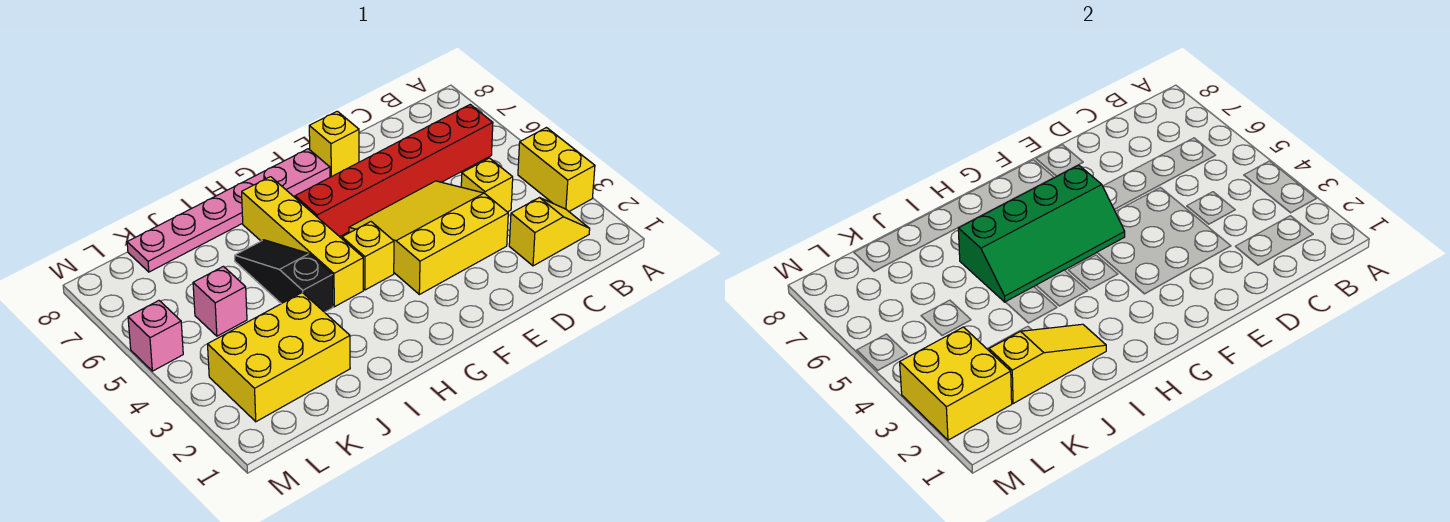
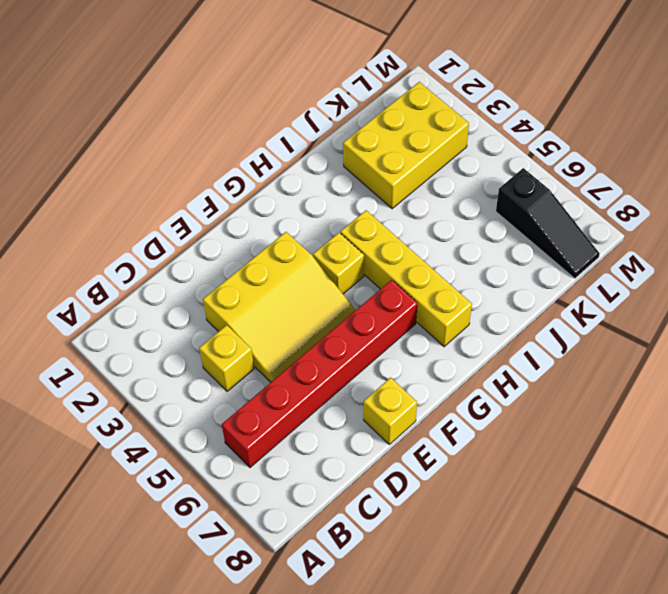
black 1x3 slope [496,168,600,278] -> black 1x3 slope moved to [235,240,333,312]
none -> yellow 1x2 brick [518,128,595,211]
none -> yellow 1x2 slope [509,198,590,266]
none -> pink 1x6 plate [127,149,330,272]

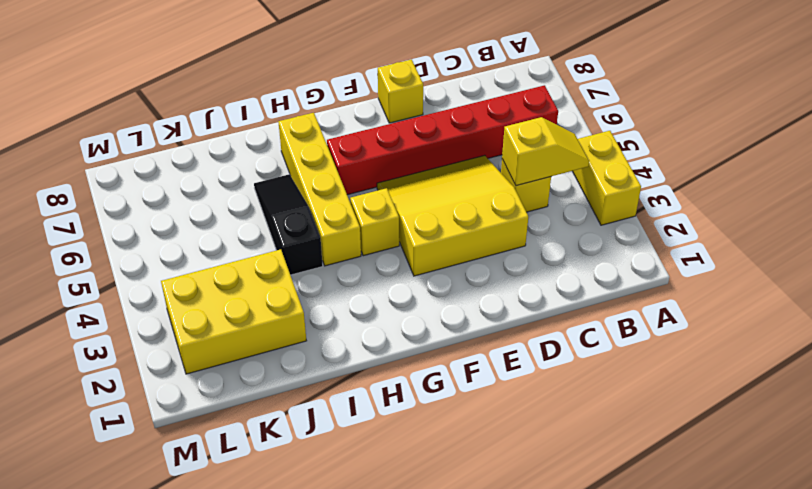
yellow 1x2 slope [502,117,589,186] -> yellow 1x2 slope moved to [509,198,590,266]
none -> pink 1x6 plate [127,149,330,272]
none -> pink 1x1 brick [193,266,247,336]
none -> pink 1x1 brick [128,301,183,371]

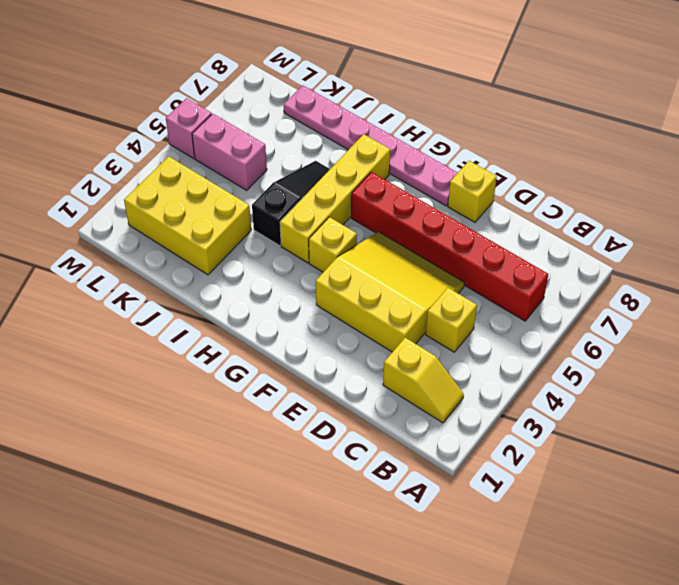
pink 1x2 brick [192,114,267,190] -> pink 1x1 brick [193,266,247,336]
none -> yellow 1x2 brick [518,128,595,211]
none -> green 2x4 slope [958,165,1125,302]
none -> yellow 1x3 slope [989,324,1106,404]

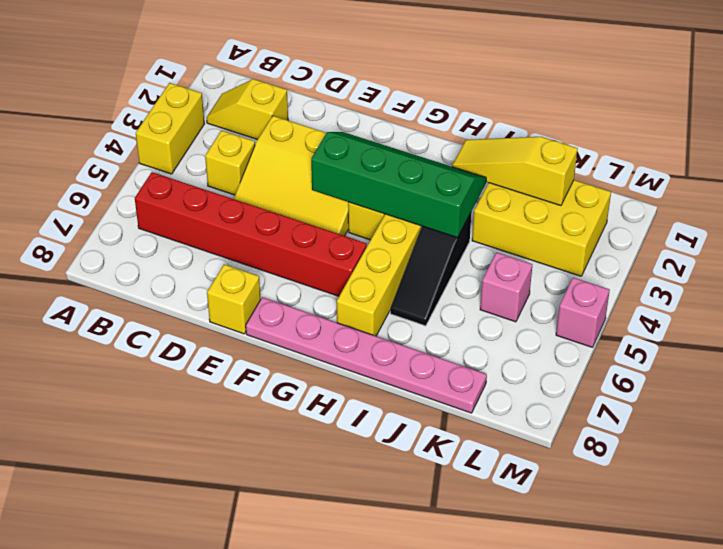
green 2x4 slope [311,132,486,238] -> green 2x4 slope moved to [958,165,1125,302]
none -> yellow 2x2 brick [900,327,1012,440]

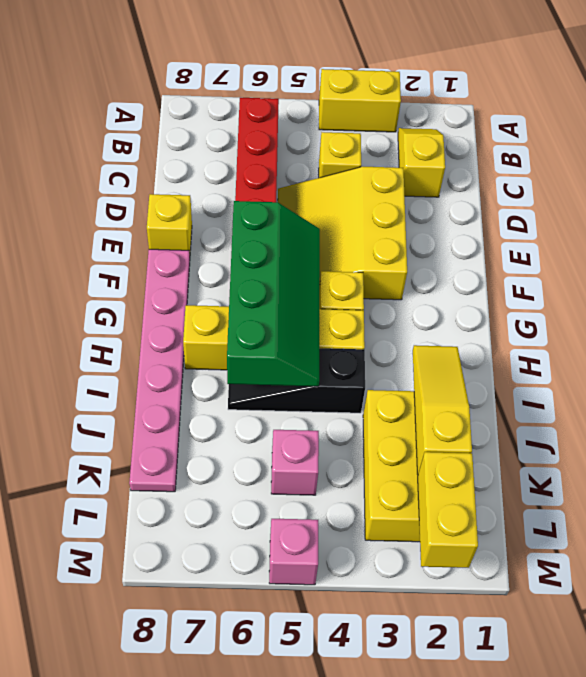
yellow 1x2 brick [418,452,478,568] -> yellow 2x2 brick [900,327,1012,440]

